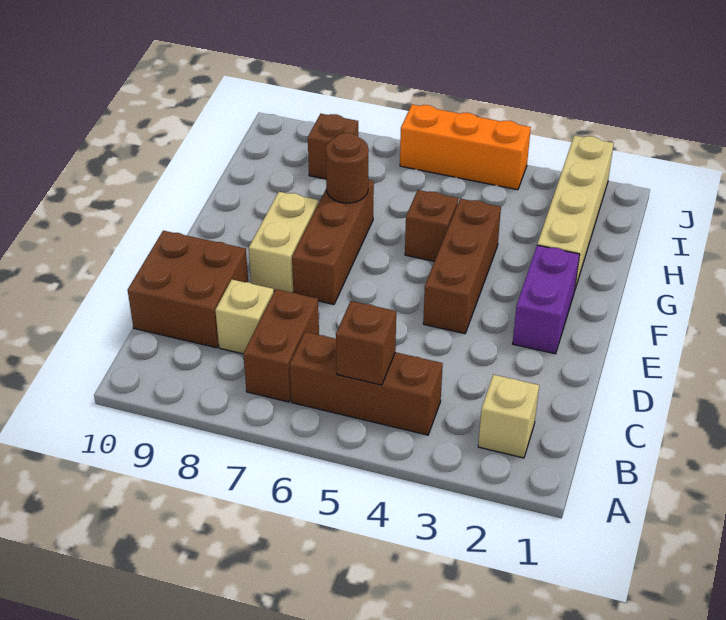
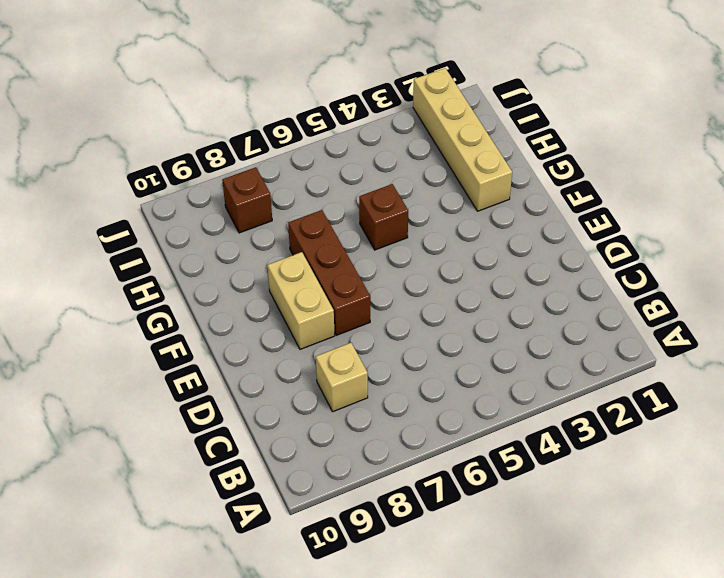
none -> tan 1x1 brick [478,375,539,458]
none -> brown 1x3 brick [290,332,443,435]
none -> brown 1x2 brick [243,289,319,402]

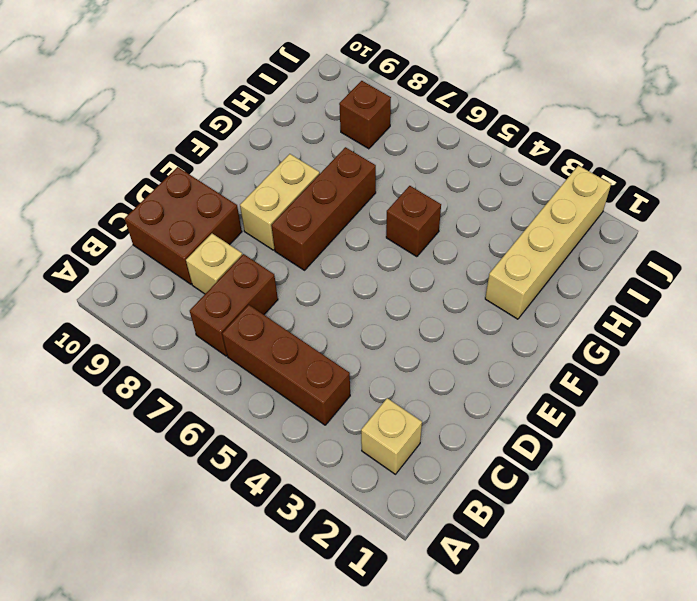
none -> purple 1x2 brick [513,245,580,354]
none -> brown 1x3 brick [423,198,501,334]
none -> orange 1x3 brick [400,104,531,190]

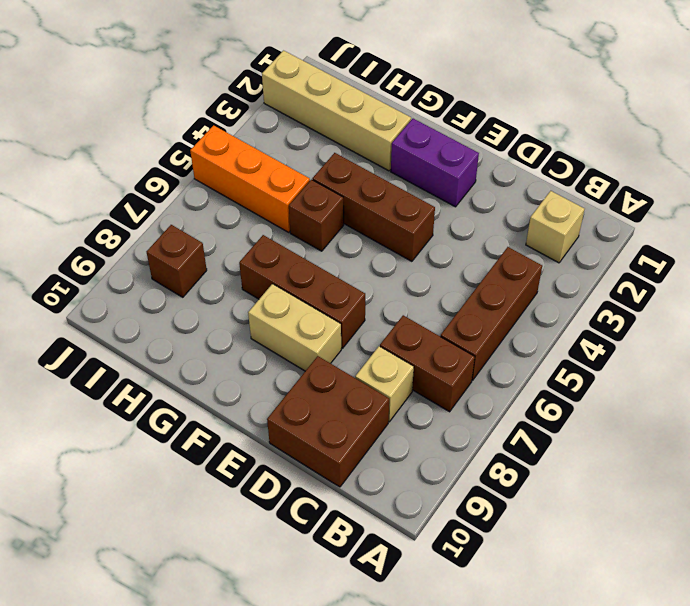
orange 1x3 brick [190,125,310,232] -> orange 1x3 brick turned to [400,104,531,190]
none -> brown 1x1 brick [336,301,396,385]
none -> brown 1x1 round brick [326,133,369,203]

